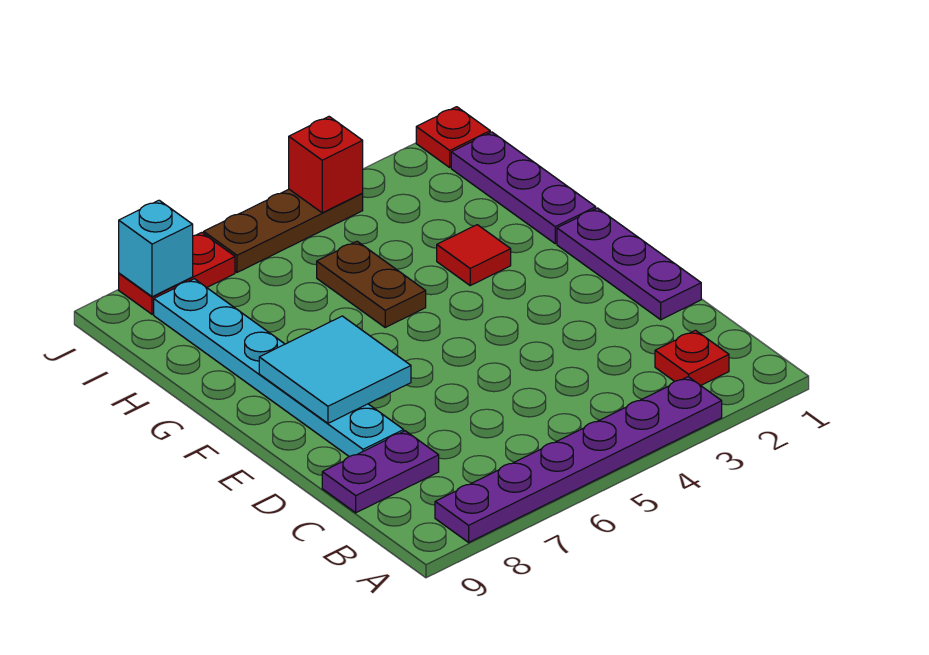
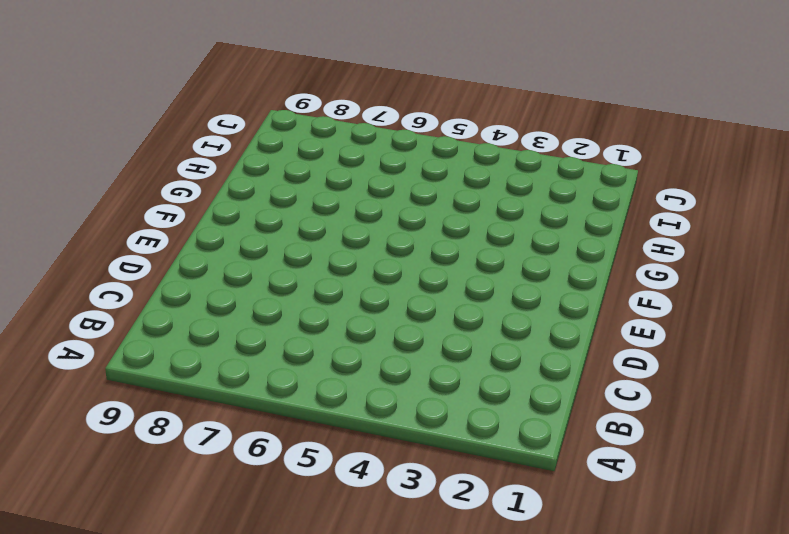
none -> purple 1x6 plate [435,377,722,542]
none -> red 1x1 plate [655,330,729,385]
none -> purple 1x2 plate [322,431,439,513]

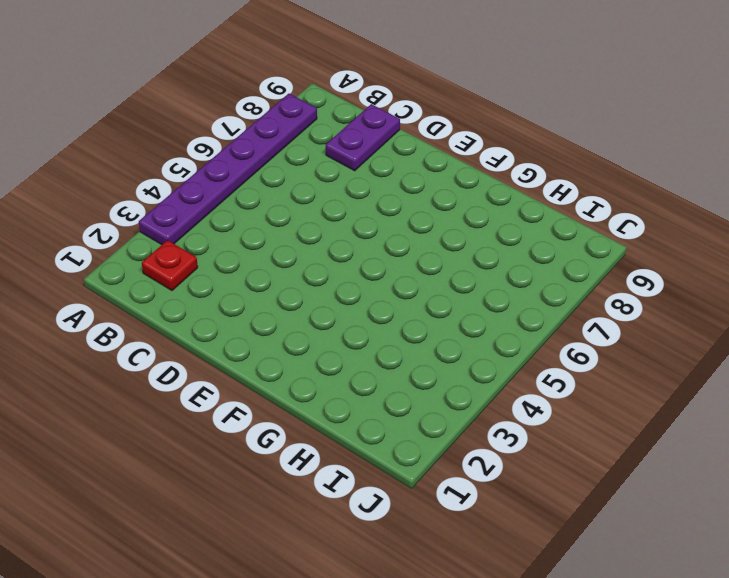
none -> purple 1x3 plate [557,208,701,320]
none -> cyan 1x6 plate [154,279,404,456]
none -> purple 1x3 plate [451,132,596,244]

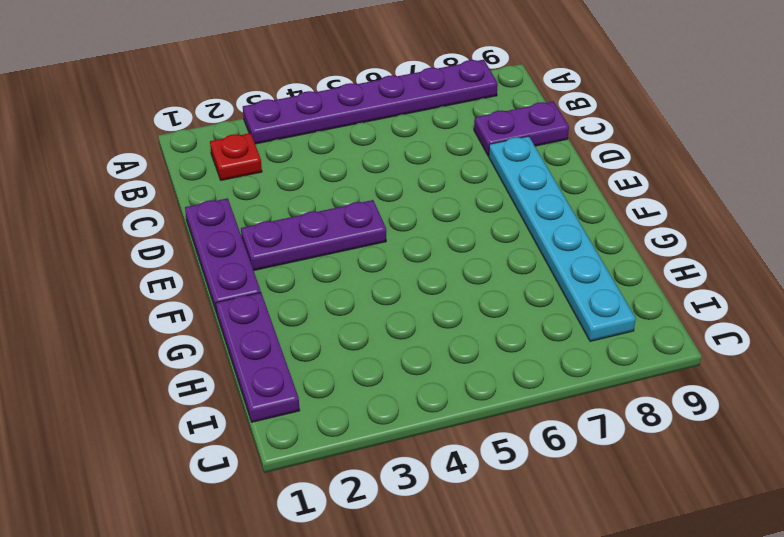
purple 1x3 plate [241,200,386,270] -> none
none -> red 1x1 tile [437,225,511,285]
none -> brown 1x2 plate [317,241,426,327]
none -> red 1x1 plate [416,107,490,167]

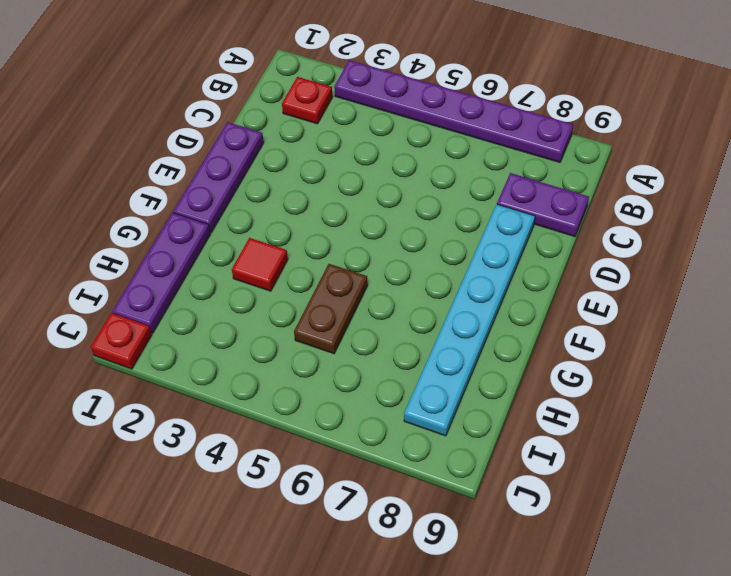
none -> brown 1x3 plate [204,189,363,272]
none -> red 1x2 plate [119,232,235,314]
none -> cyan 2x2 tile [259,316,411,423]

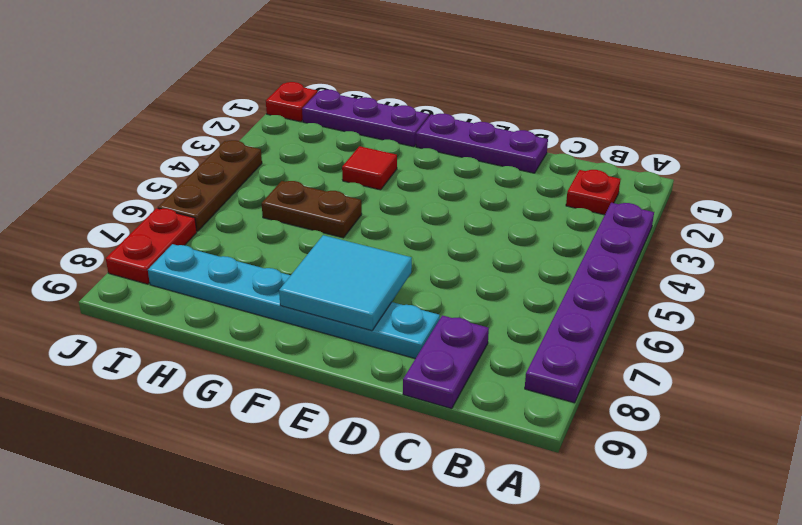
none -> red 1x1 brick [289,117,363,213]
none -> cyan 1x1 brick [119,200,193,297]

